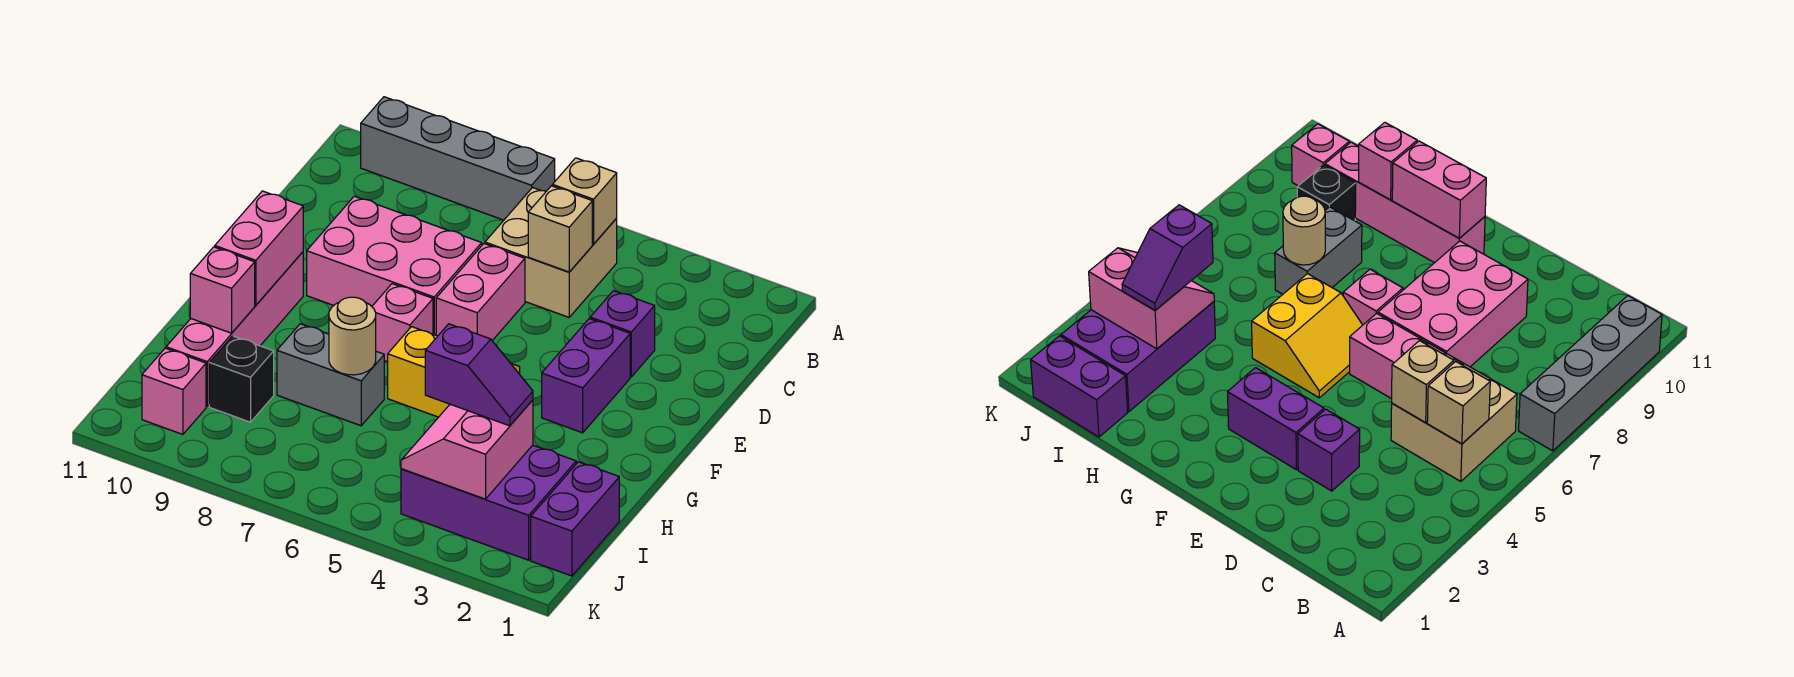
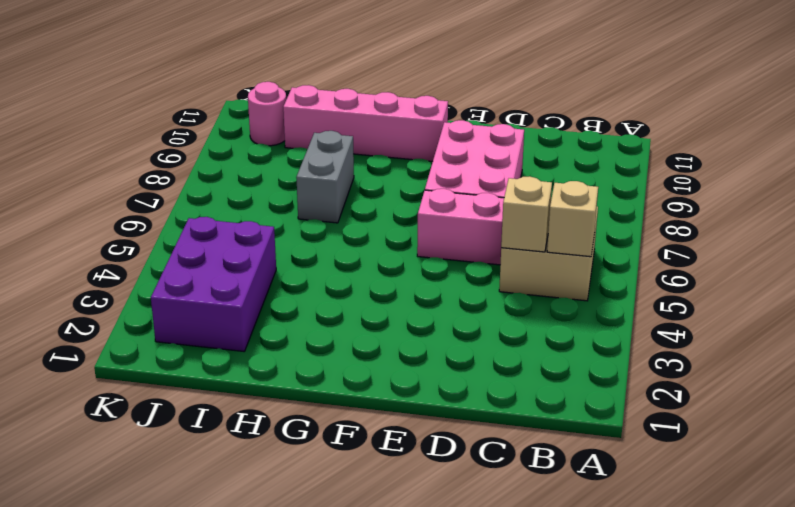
pink 1x1 round brick [248,82,286,146] -> pink 1x1 brick [142,348,206,434]
none -> grey 1x4 brick [360,97,555,220]
none -> purple 1x1 brick [590,291,655,377]
none -> purple 1x2 brick [542,319,630,433]

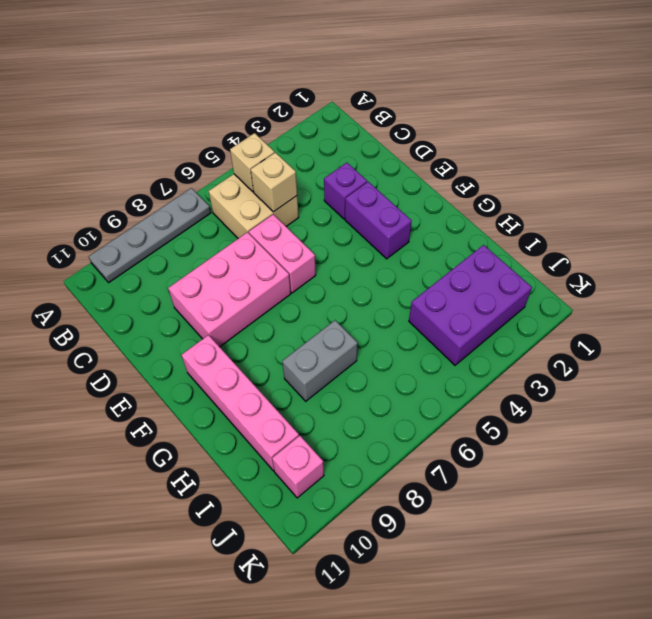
grey 1x4 plate [89,188,211,283] -> grey 1x4 brick [360,97,555,220]
none -> yellow 2x2 slope [388,327,520,417]
none -> pink 1x1 brick [372,284,433,362]
none -> purple 1x2 brick [531,462,619,576]

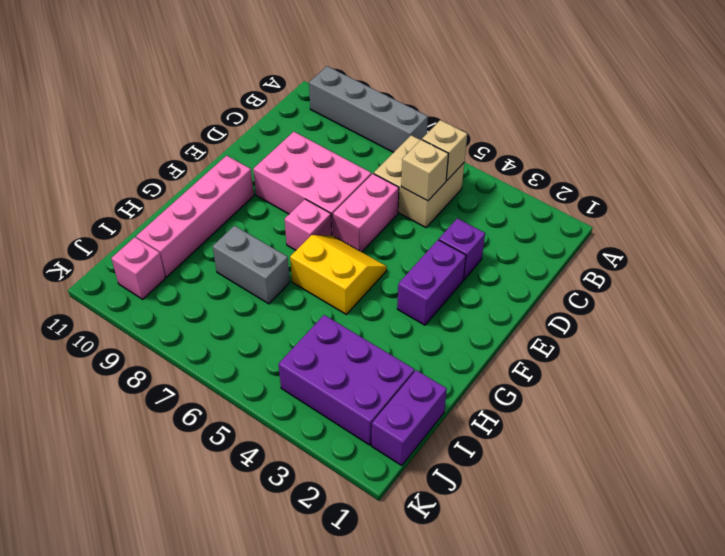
none -> black 1x1 brick [209,336,274,422]
none -> pink 1x2 brick [215,191,303,305]
none -> tan 1x1 round brick [329,297,376,375]

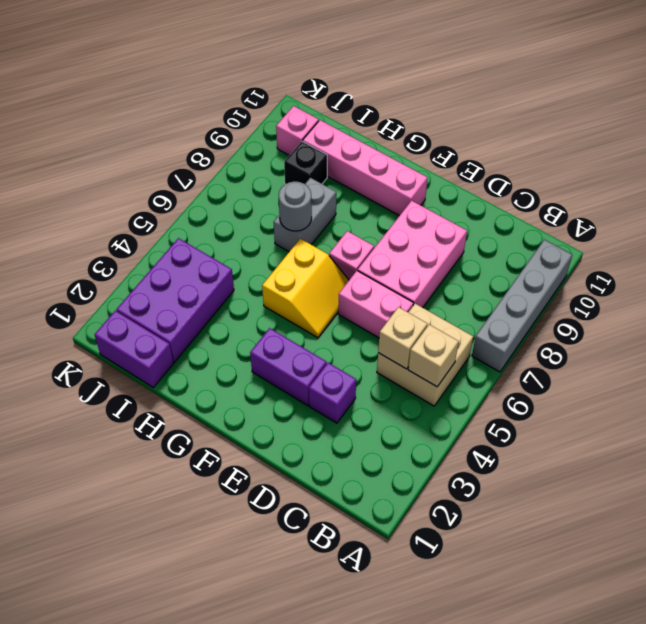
grey 1x1 round brick [279,181,312,231] -> tan 1x1 round brick [329,297,376,375]
none -> pink 1x2 brick [215,191,303,305]
none -> pink 1x1 brick [190,247,255,333]
none -> pink 2x2 slope [401,400,533,499]

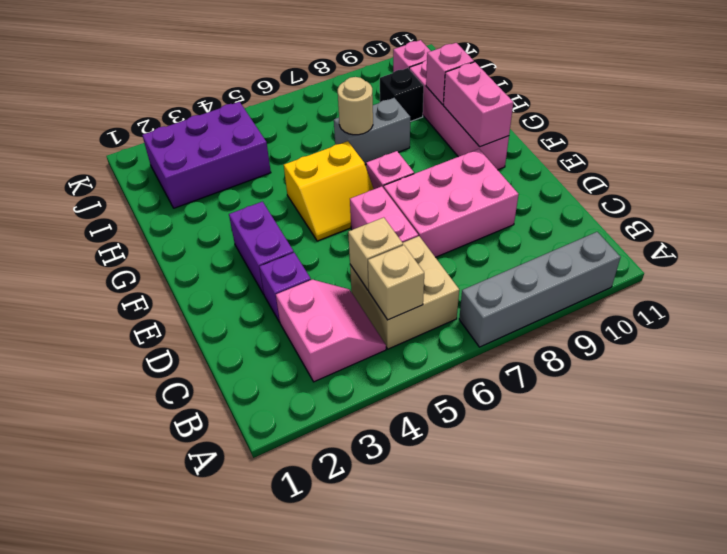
pink 2x2 slope [276,280,386,382] -> pink 2x2 slope moved to [401,400,533,499]
none -> purple 1x2 brick [531,462,619,576]
none -> purple 1x2 slope [425,324,533,426]

